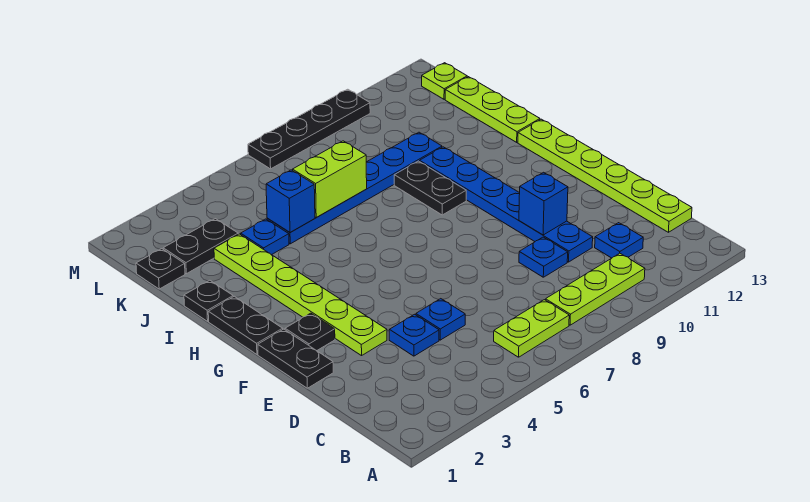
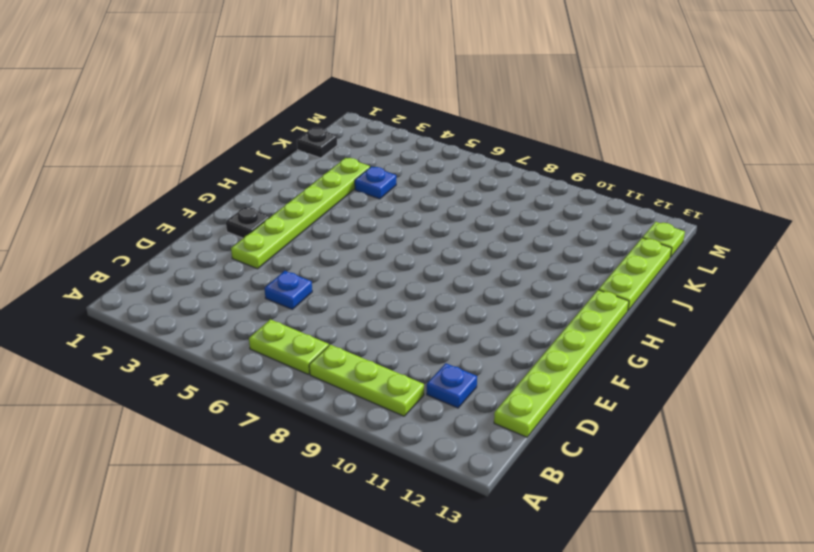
none -> blue 1x1 plate [389,314,439,356]
none -> blue 1x1 plate [519,237,568,277]
none -> blue 1x6 plate [420,147,593,262]

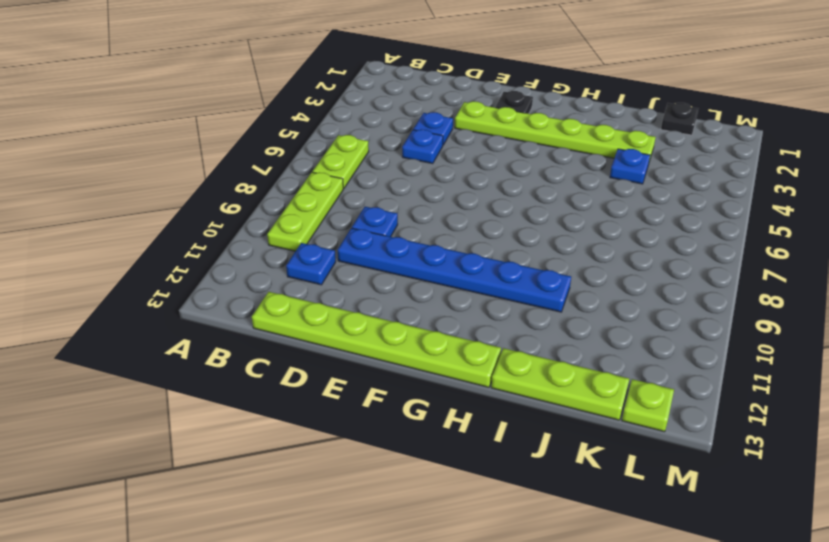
none -> black 1x2 plate [258,329,333,388]
none -> black 1x2 plate [208,296,283,354]
none -> black 1x2 plate [394,161,466,215]

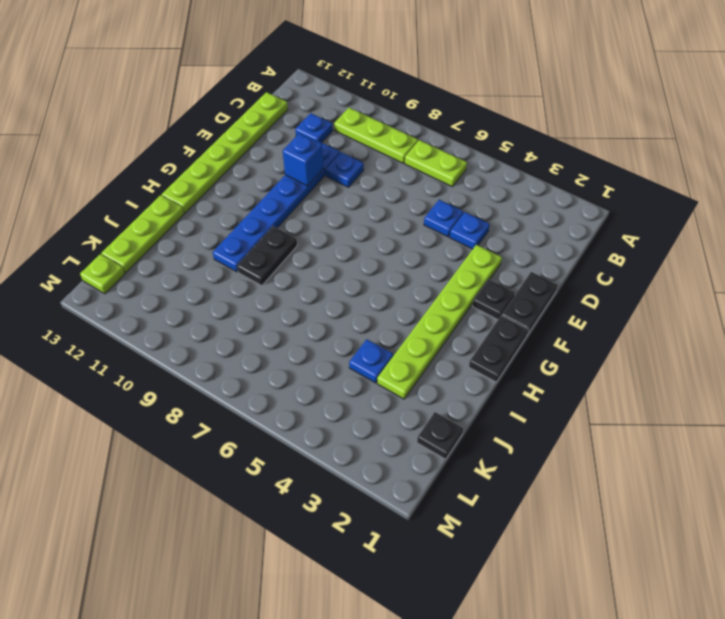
none -> black 1x1 plate [184,280,233,321]
none -> blue 1x6 plate [267,132,442,244]
none -> black 1x2 plate [163,219,238,274]

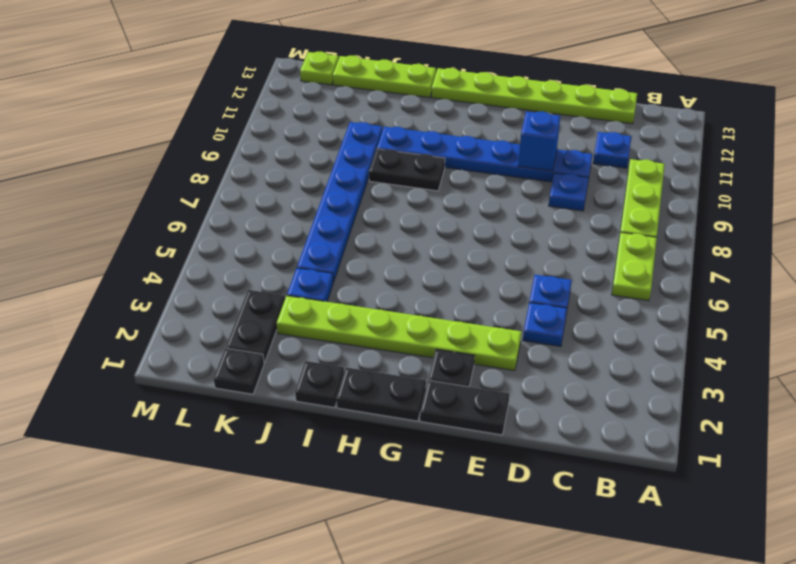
none -> black 1x4 plate [248,89,370,169]
none -> blue 1x1 brick [266,170,315,233]
none -> lime 1x2 brick [293,141,367,218]

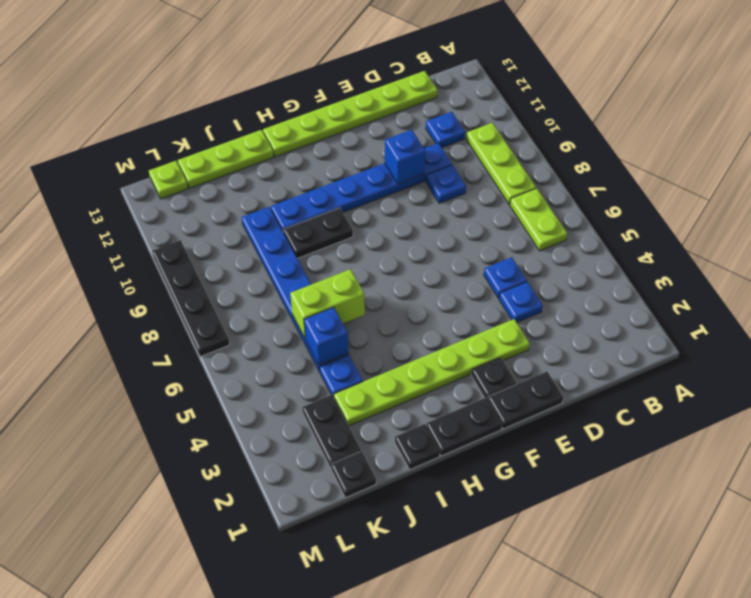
lime 1x2 brick [290,269,365,339] -> lime 1x2 brick turned to [293,141,367,218]

